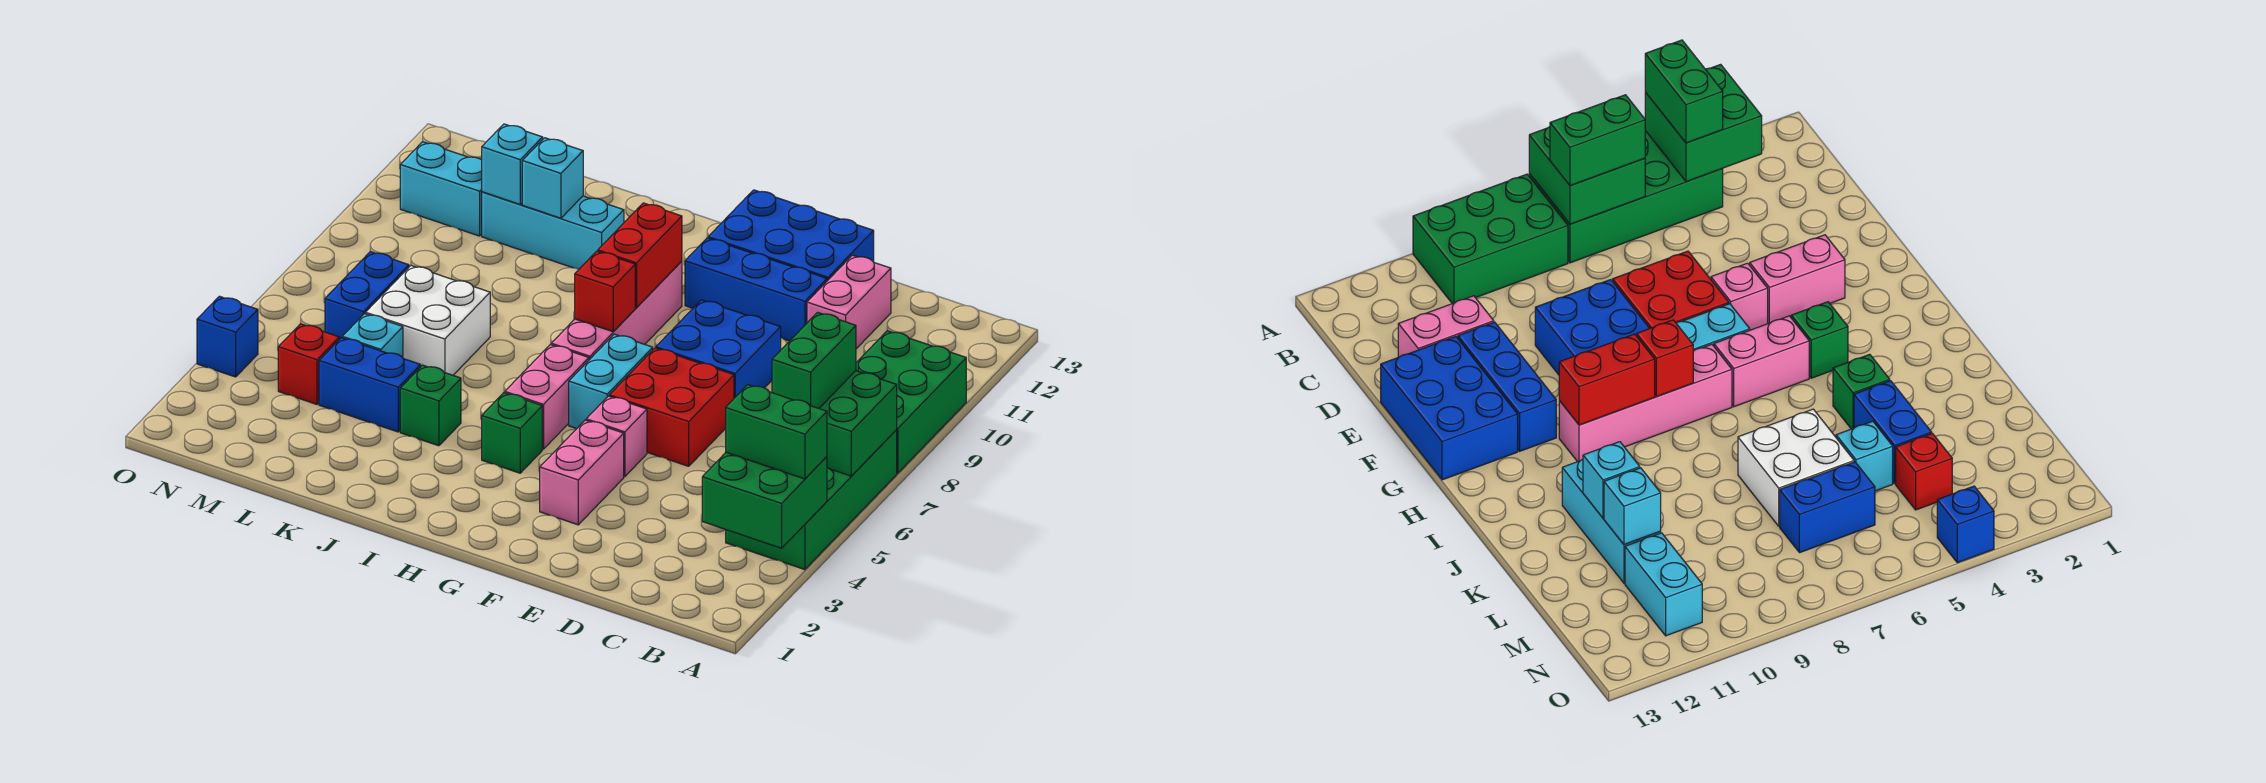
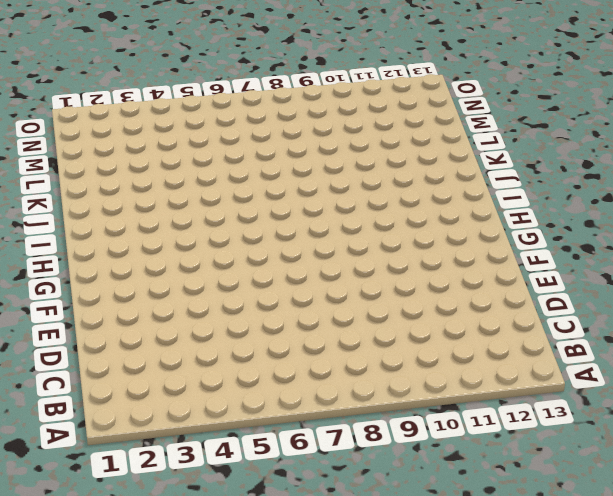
none -> green 2x4 brick [726,430,897,570]
none -> green 2x3 brick [856,331,966,473]
none -> pink 1x2 brick [807,255,891,349]
none -> red 2x2 brick [609,348,734,466]

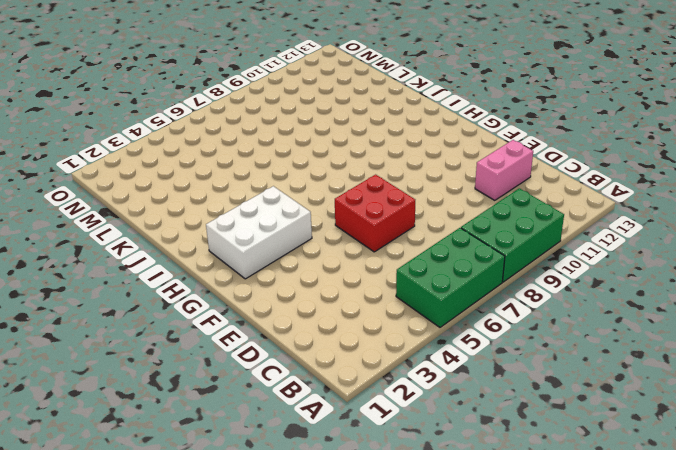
green 2x3 brick [396,228,505,327] -> green 2x4 brick [726,430,897,570]
white 2x3 brick [206,186,312,279] -> green 1x1 brick [482,393,542,473]
none -> blue 2x2 brick [656,300,781,398]
none -> blue 1x3 brick [685,238,827,341]
none -> blue 2x3 brick [708,190,874,281]
none -> pink 1x2 brick [540,420,624,525]

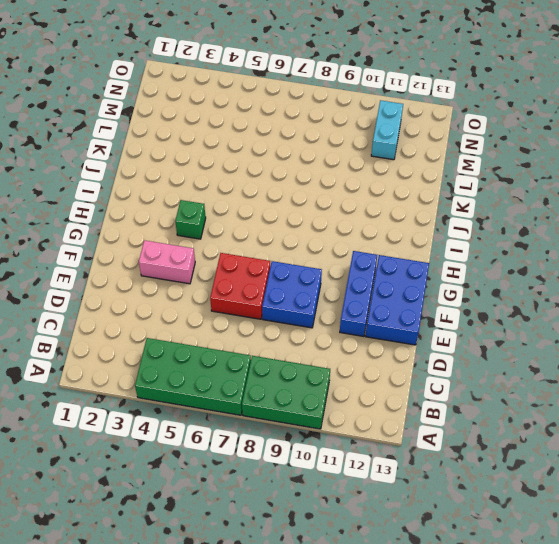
none -> pink 1x2 brick [807,255,891,349]
none -> pink 1x1 brick [586,396,647,477]
none -> cyan 1x2 brick [569,334,653,429]
none -> pink 1x2 brick [505,345,589,449]

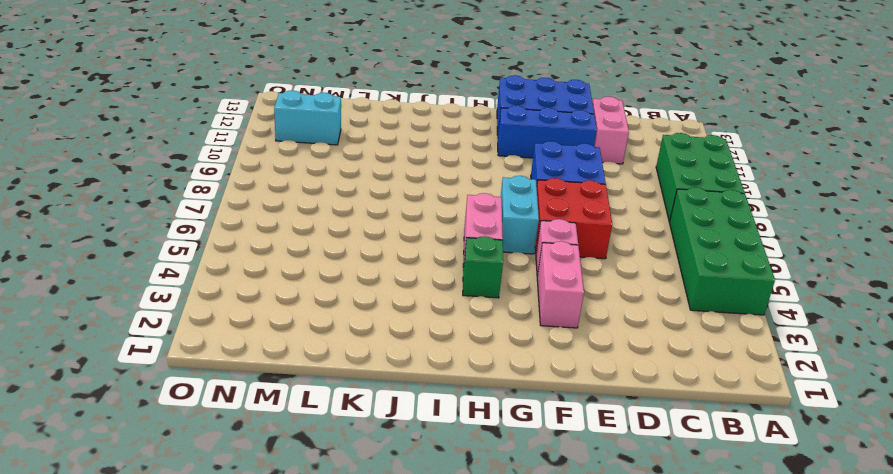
none -> pink 1x4 brick [551,261,682,360]
none -> green 1x1 brick [400,365,461,446]
none -> cyan 1x3 brick [482,192,624,269]
none -> blue 1x2 brick [319,338,421,432]

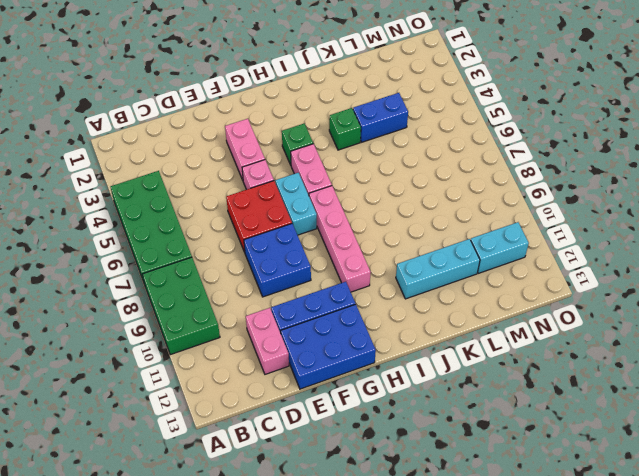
none -> white 2x2 brick [366,266,490,375]
none -> cyan 1x1 brick [342,314,403,358]
none -> red 1x1 brick [278,324,339,404]
none -> blue 1x2 brick [325,252,409,339]

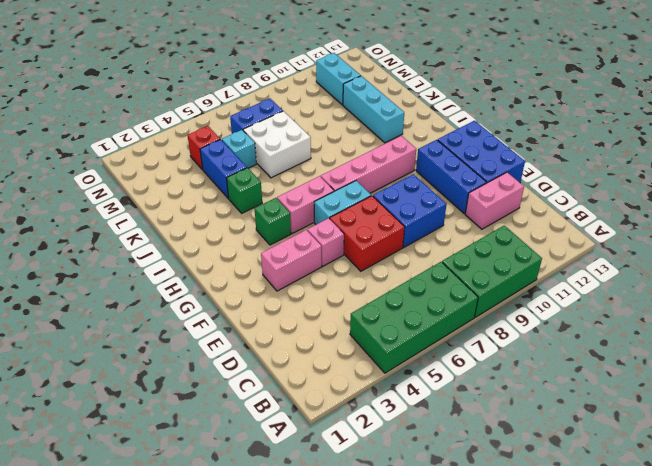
none -> blue 1x1 brick [197,296,258,377]
none -> green 2x2 brick [702,453,827,548]
none -> green 2x2 brick [819,371,897,476]
none -> red 1x1 brick [575,251,635,332]

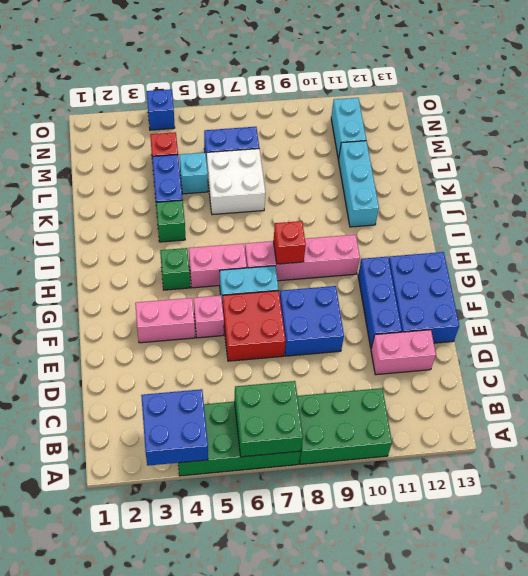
blue 2x2 brick [141,389,208,466] -> green 2x2 brick [702,453,827,548]
none -> red 1x2 brick [598,203,682,308]
none -> cyan 1x1 brick [522,138,583,218]
none -> cyan 1x1 brick [482,124,543,204]
none -> green 1x2 brick [726,385,827,479]

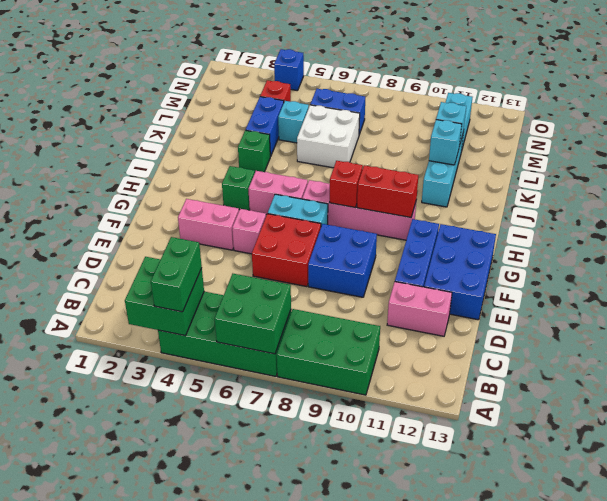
none -> green 1x2 brick [772,312,856,408]

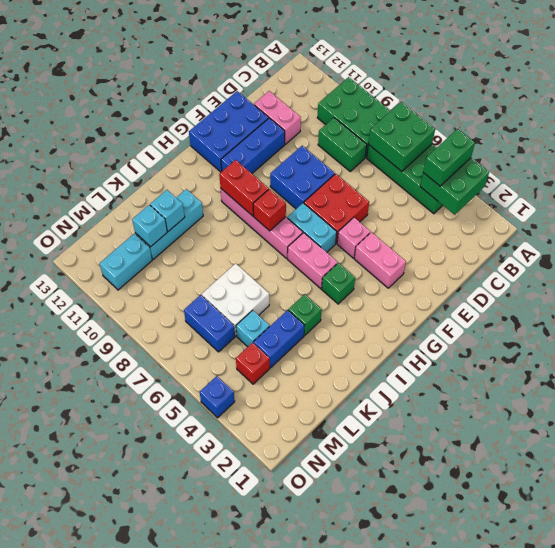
green 1x2 brick [318,118,367,171] -> green 1x2 brick moved to [772,312,856,408]

